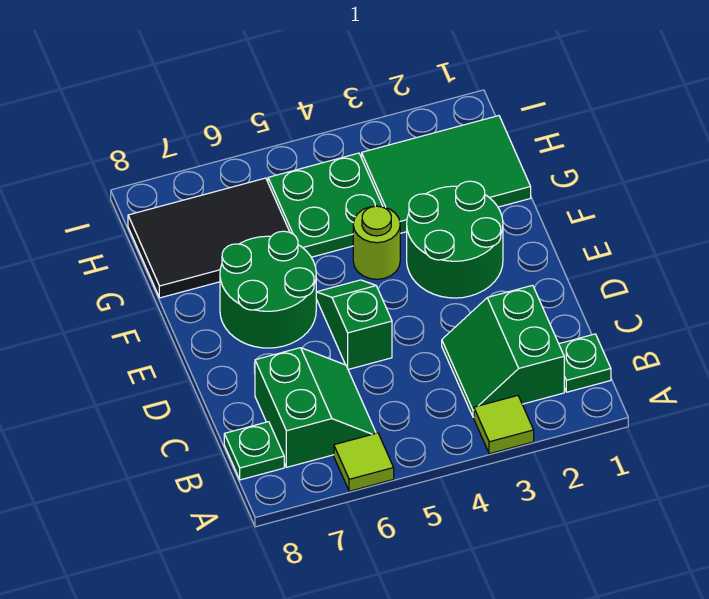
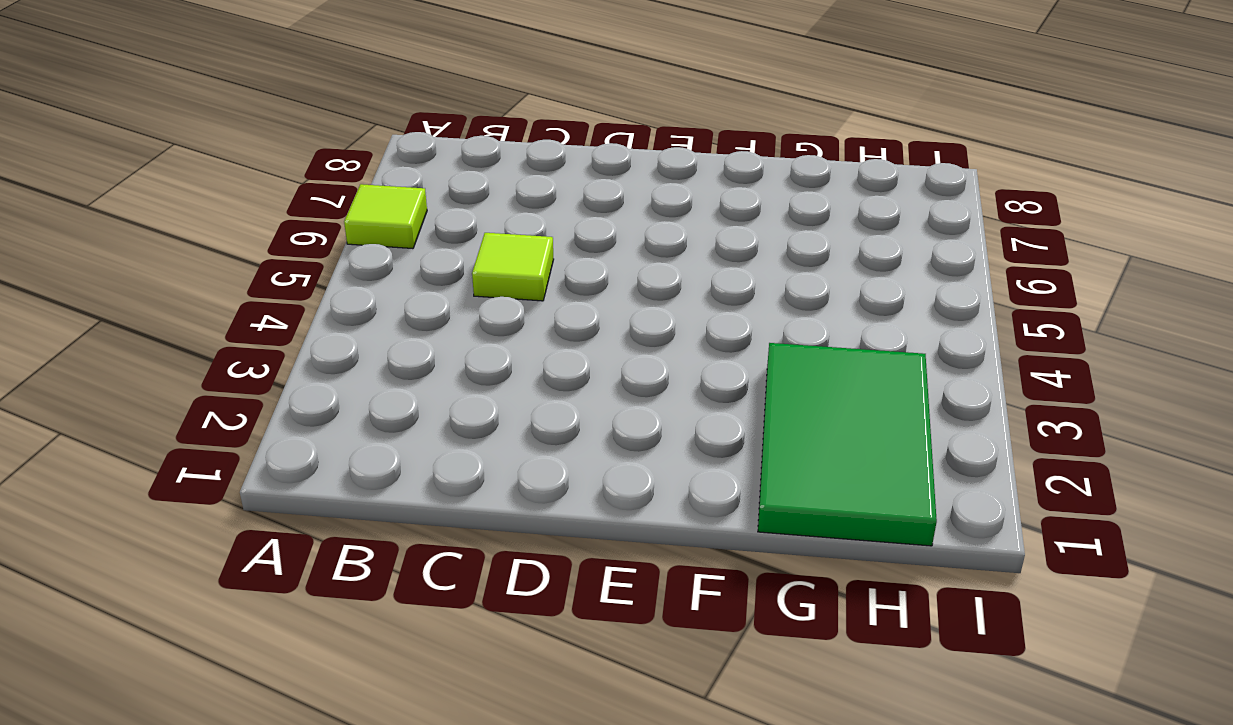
lime 1x1 tile [472,233,554,301] -> lime 1x1 tile moved to [474,396,534,454]
none -> green 1x1 plate [559,334,611,392]
none -> green 2x2 slope [442,285,564,417]
none -> green 2x2 slope [255,348,376,467]

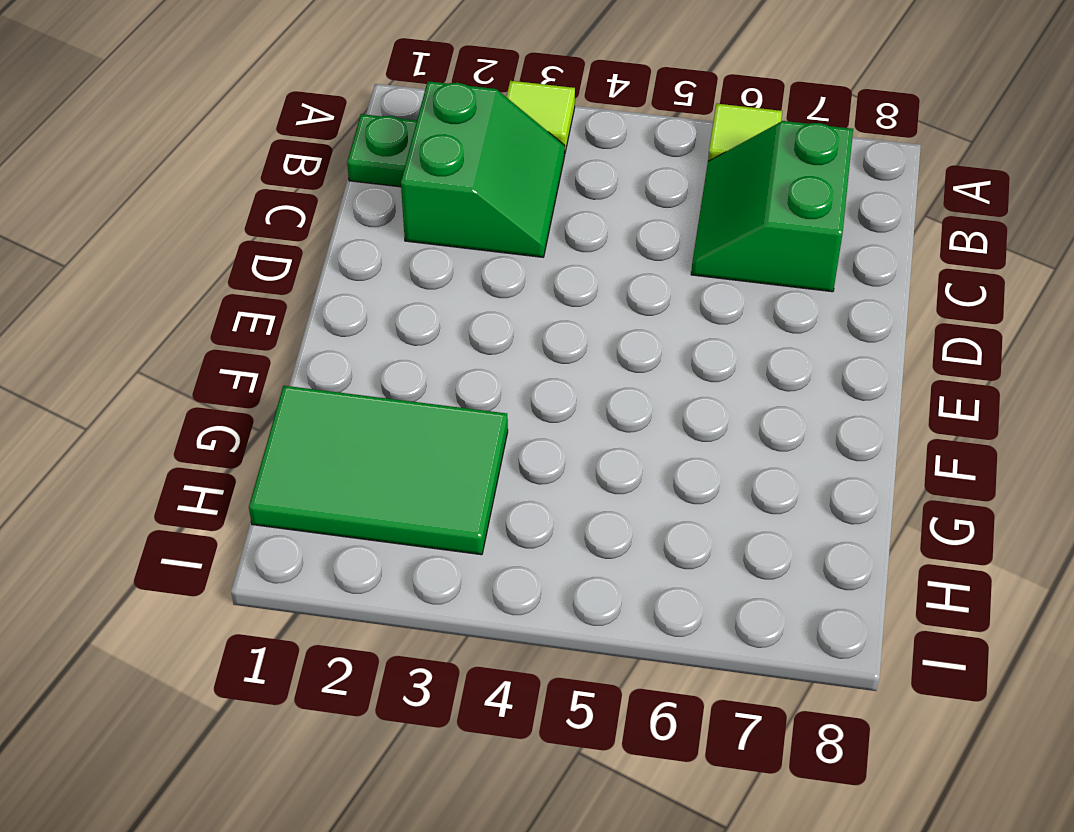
none -> green 1x1 plate [224,422,284,480]
none -> green 1x2 slope [316,280,392,369]
none -> green 2x2 round brick [407,181,503,298]

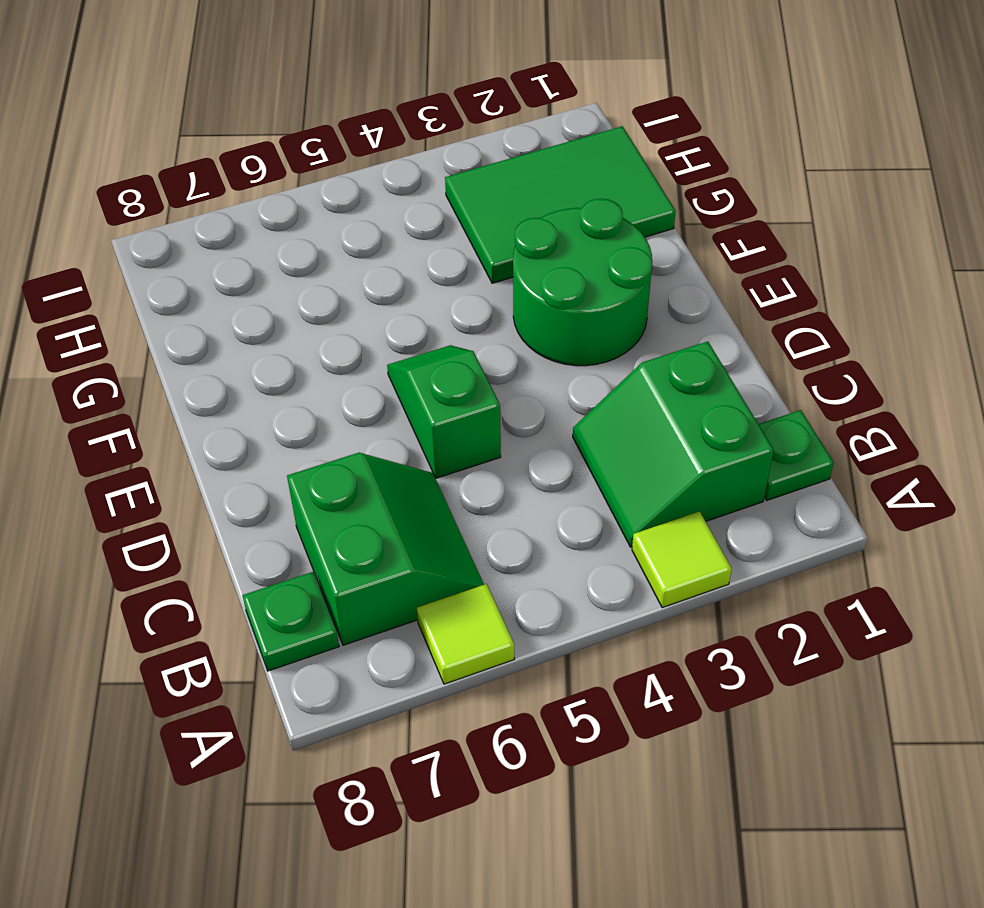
none -> green 2x2 round brick [220,231,316,348]
none -> lime 1x1 round brick [353,206,400,279]
none -> green 2x2 plate [268,153,383,257]

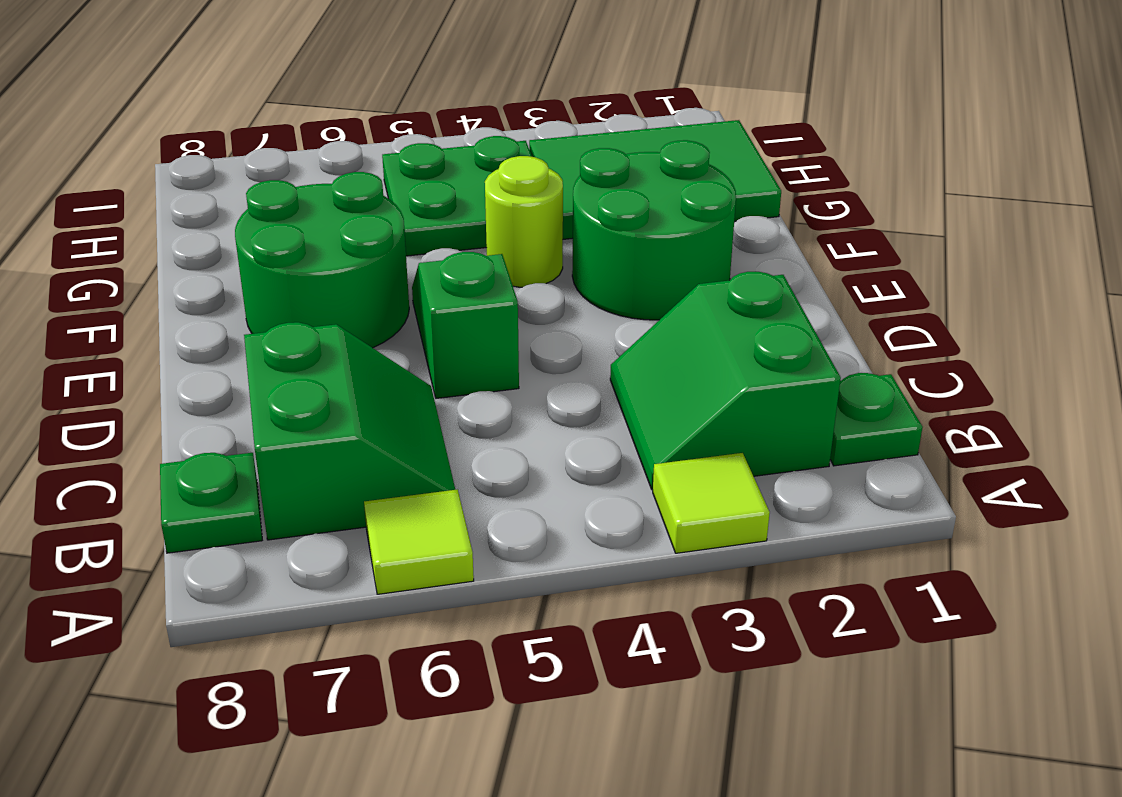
none -> black 2x3 tile [128,178,289,298]

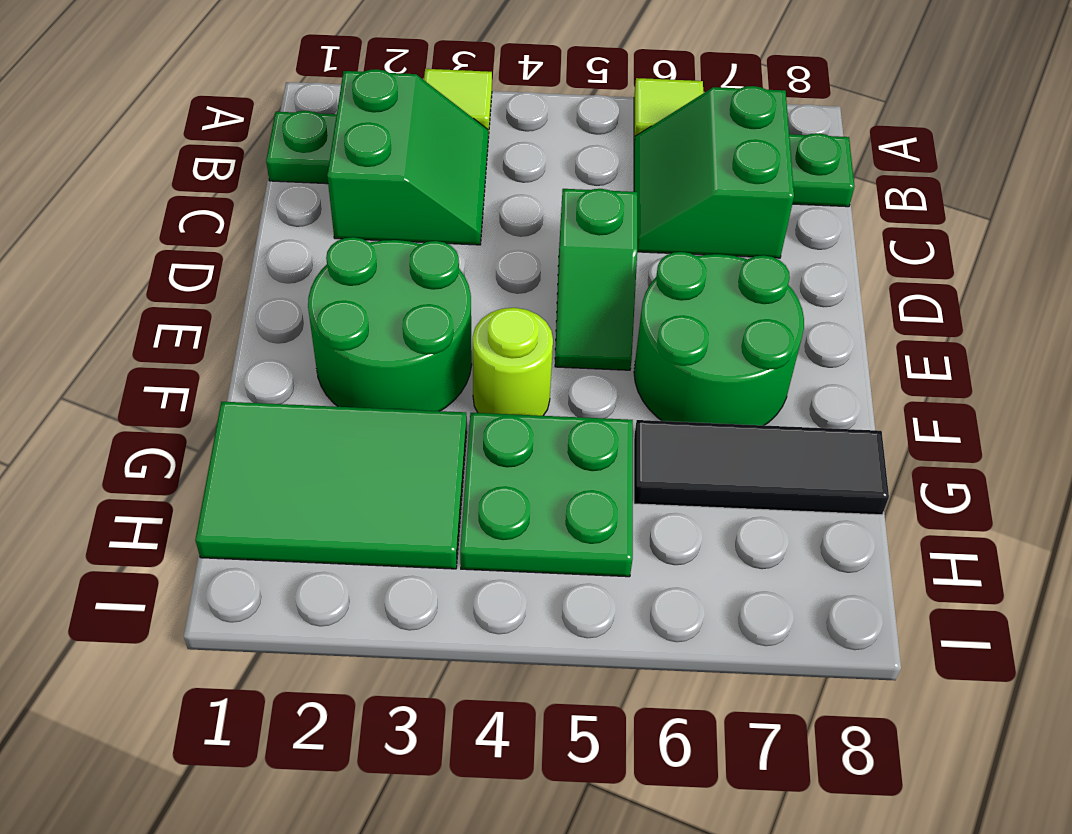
black 1x3 tile [634,420,889,515] -> black 2x3 tile [128,178,289,298]

